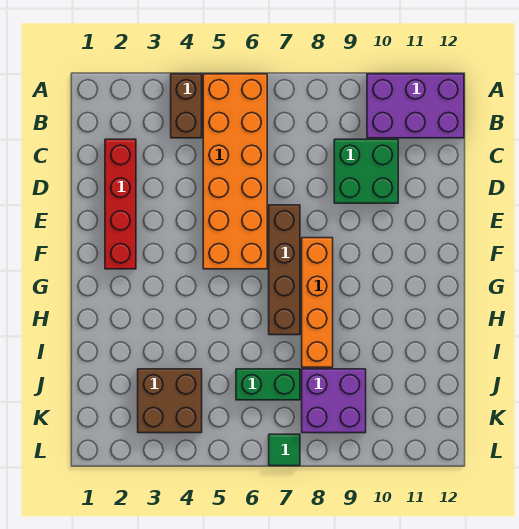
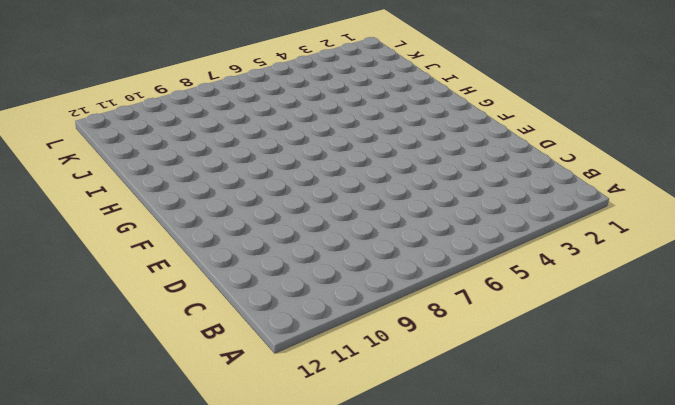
none -> brown 1x2 brick [171,74,202,138]
none -> orange 2x6 brick [203,74,267,269]

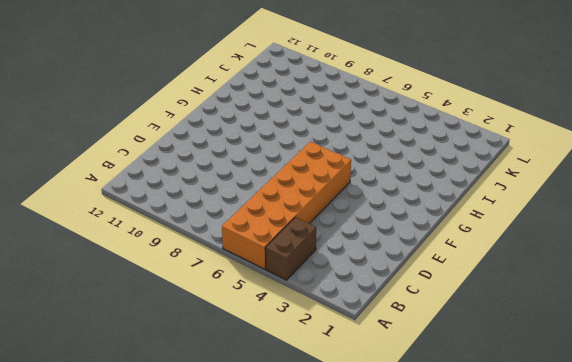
none -> purple 2x3 brick [367,74,464,138]
none -> red 1x4 brick [105,139,136,269]

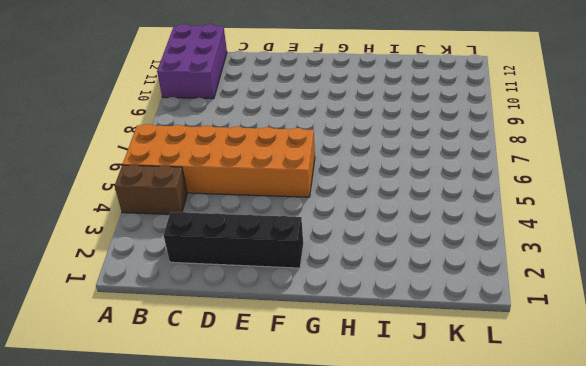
black 1x4 brick [164,212,303,268] -> red 1x4 brick [105,139,136,269]
none -> green 2x2 brick [334,139,398,203]
none -> brown 1x4 brick [269,205,300,335]

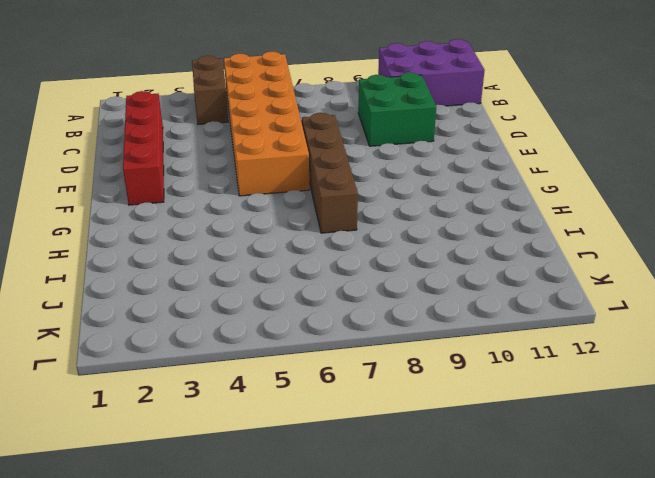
none -> orange 1x4 brick [302,238,333,367]
none -> brown 2x2 brick [138,369,202,433]

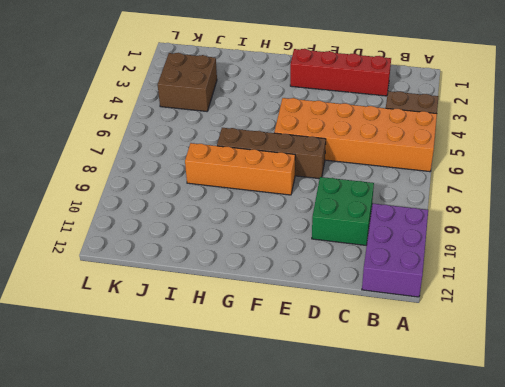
none -> green 1x2 brick [236,369,300,400]
none -> purple 2x2 brick [302,369,366,433]

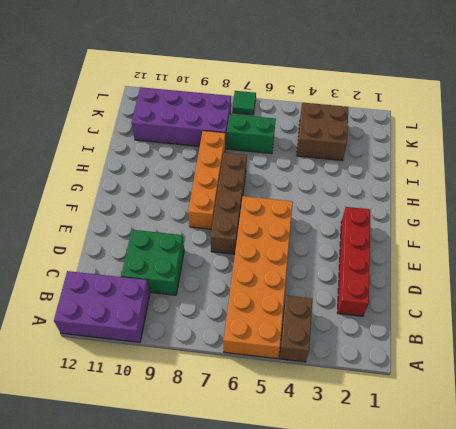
purple 2x4 brick [132,87,231,149] -> purple 2x2 brick [302,369,366,433]

